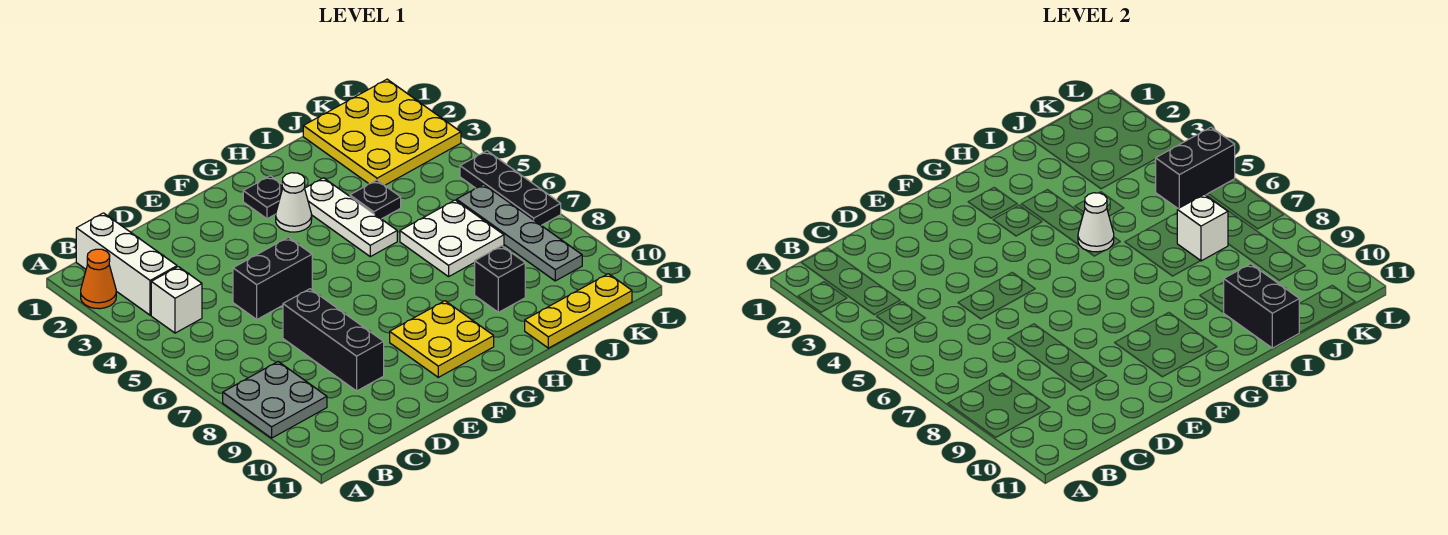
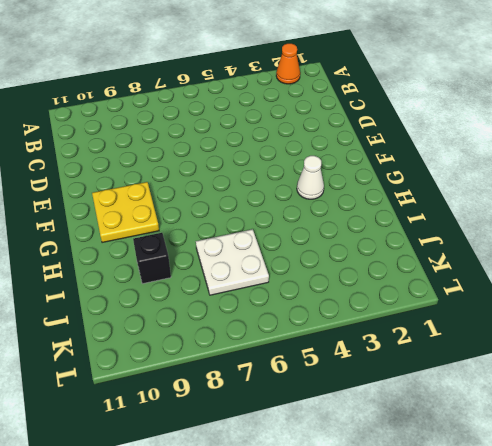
none -> grey 2x2 plate [223,362,327,438]
none -> white 1x3 brick [76,213,177,315]
none -> white 1x1 brick [151,267,202,333]

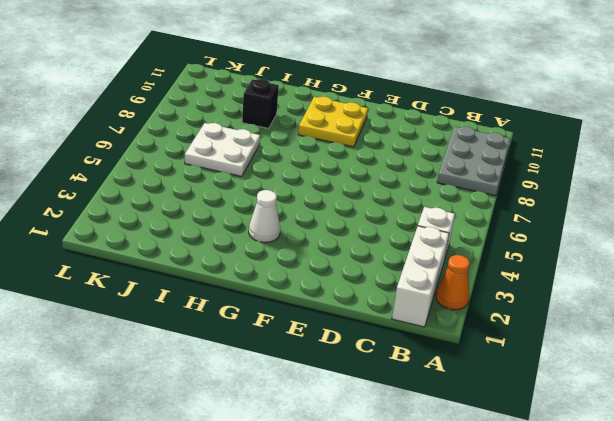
grey 2x3 plate [437,127,510,196] -> grey 2x2 plate [223,362,327,438]
none -> black 1x2 brick [233,237,312,319]
none -> black 1x3 brick [283,289,384,391]
none -> black 1x1 plate [243,176,283,219]

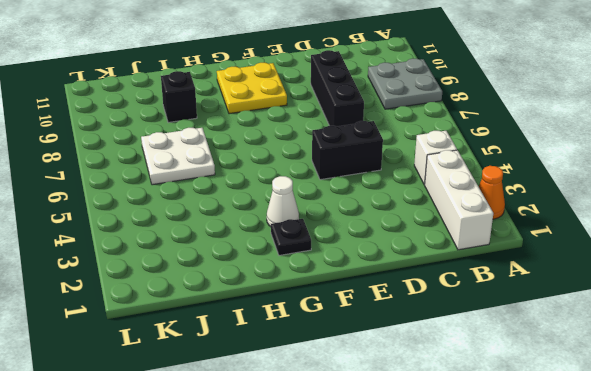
none -> white 1x3 plate [305,178,397,257]
none -> black 1x1 plate [350,180,401,219]
none -> yellow 1x3 plate [525,274,632,348]

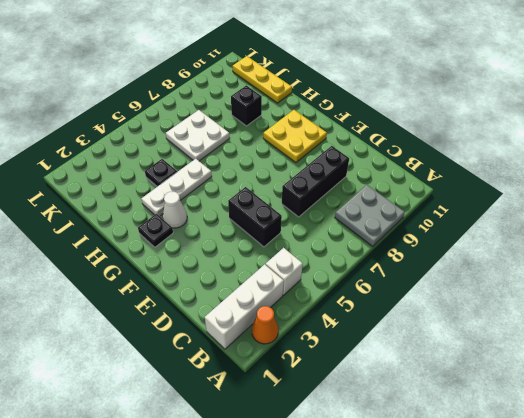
none -> yellow 3x3 plate [303,79,461,185]
none -> grey 1x4 plate [457,184,582,281]
none -> black 1x3 plate [460,151,561,225]

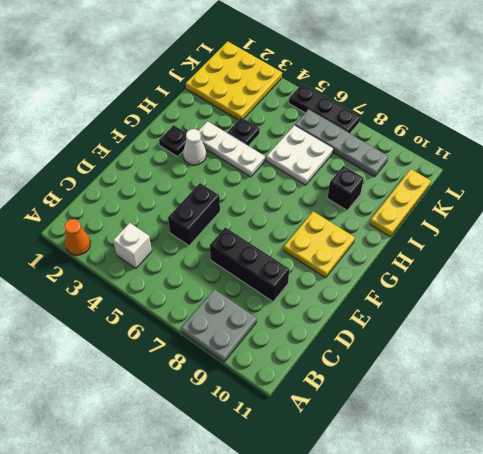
none -> white 1x3 brick [76,213,177,315]
none -> white 1x1 cone [1078,193,1114,252]
none -> black 1x2 brick [1223,264,1299,348]

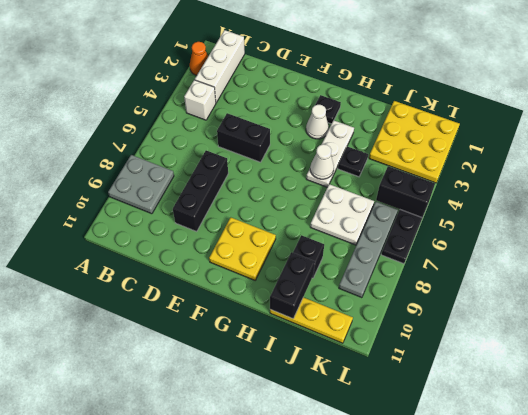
none -> white 1x1 brick [1177,195,1228,261]

